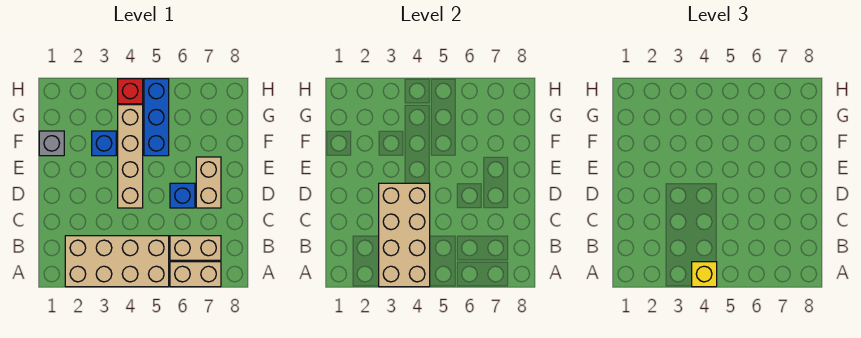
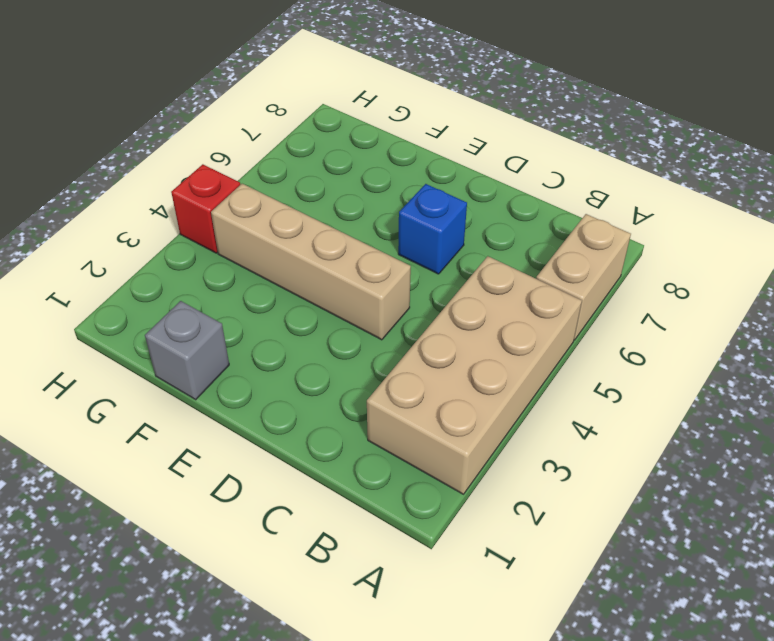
none -> tan 1x2 brick [170,236,221,260]
none -> tan 1x2 brick [196,157,221,208]
none -> blue 1x1 brick [92,131,116,156]

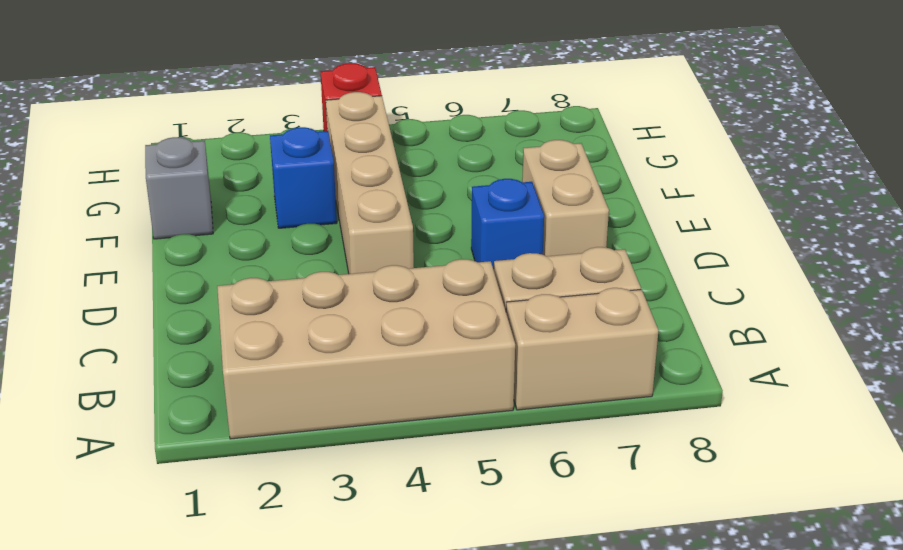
none -> blue 1x3 brick [144,79,169,156]
none -> tan 2x4 brick [379,183,430,287]
none -> yellow 1x1 brick [692,262,717,287]

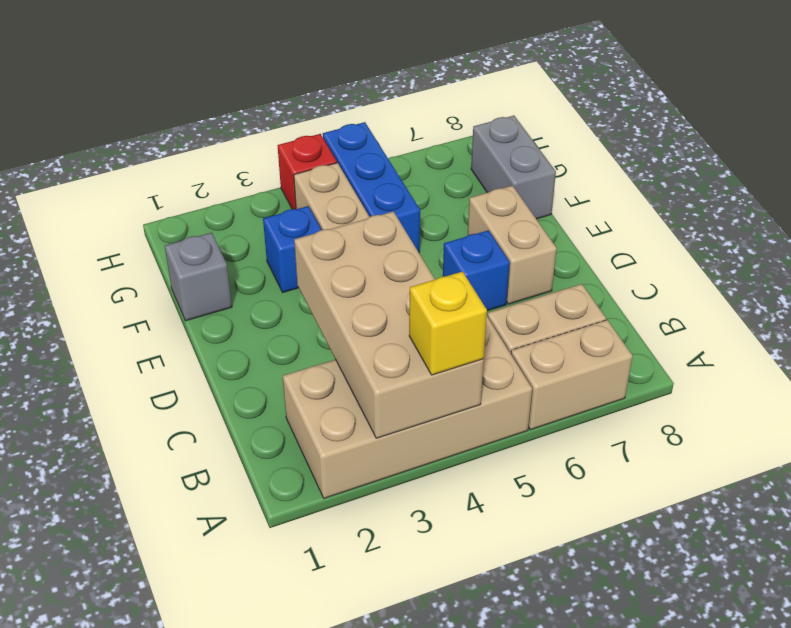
grey 1x2 brick [471,116,556,219] -> none

